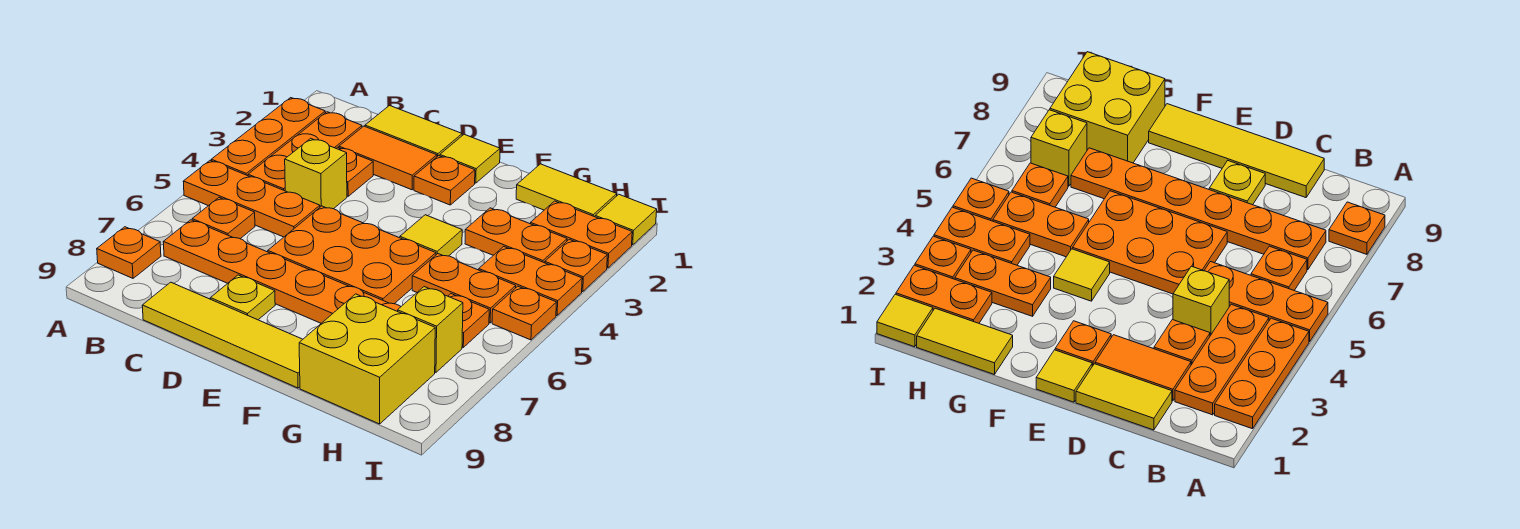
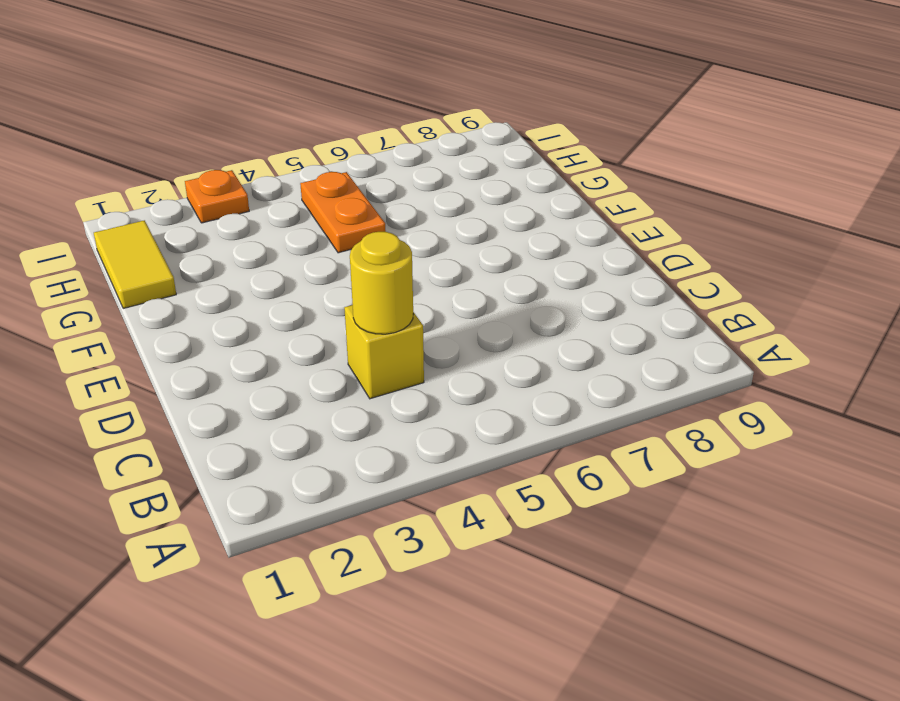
yellow 1x1 round brick [350,232,413,334] -> none
none -> orange 1x3 plate [211,98,325,176]
none -> orange 1x3 plate [183,161,320,237]
none -> orange 1x1 plate [97,227,161,278]

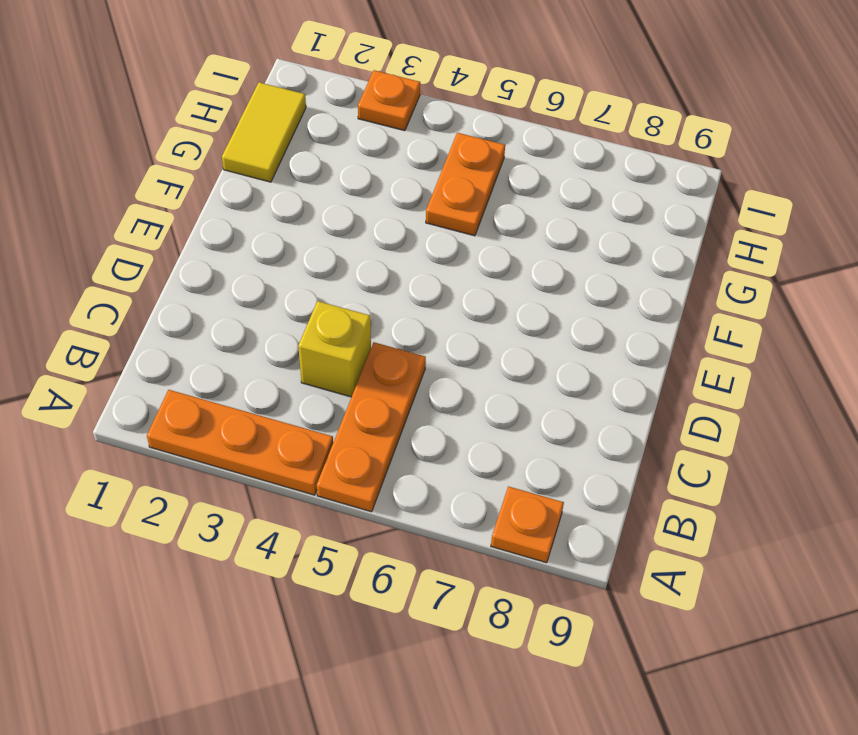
none -> orange 1x3 plate [248,112,362,191]
none -> orange 1x1 plate [192,198,255,239]
none -> orange 1x6 plate [163,220,401,323]

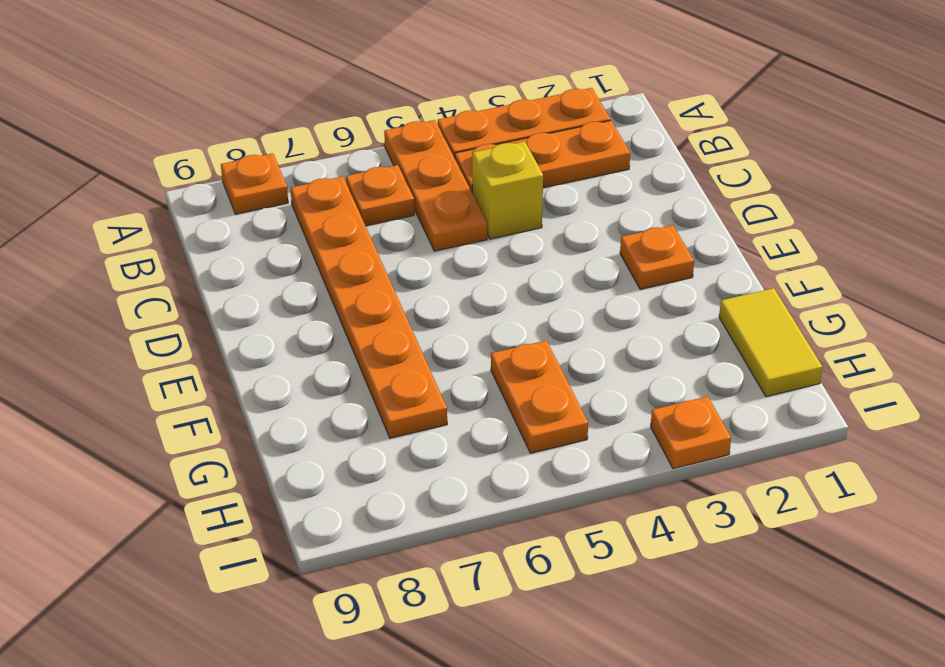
none -> yellow 1x2 tile [365,106,462,157]
none -> orange 1x2 tile [339,126,437,190]
none -> orange 1x1 plate [336,147,373,196]

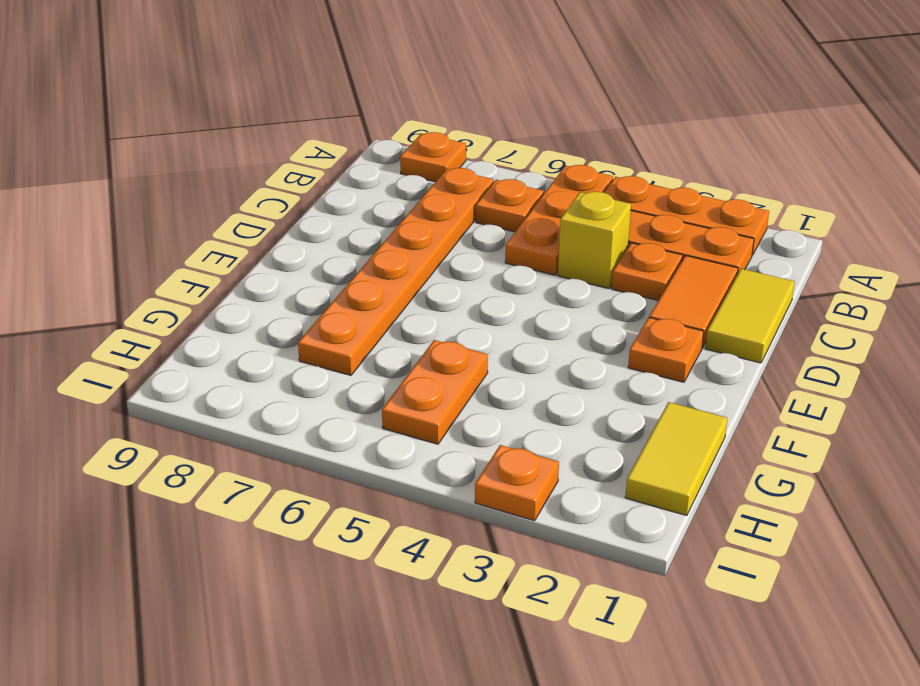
none -> yellow 1x4 tile [142,282,303,388]
none -> orange 2x3 plate [268,206,436,304]
none -> yellow 1x1 plate [210,275,275,320]

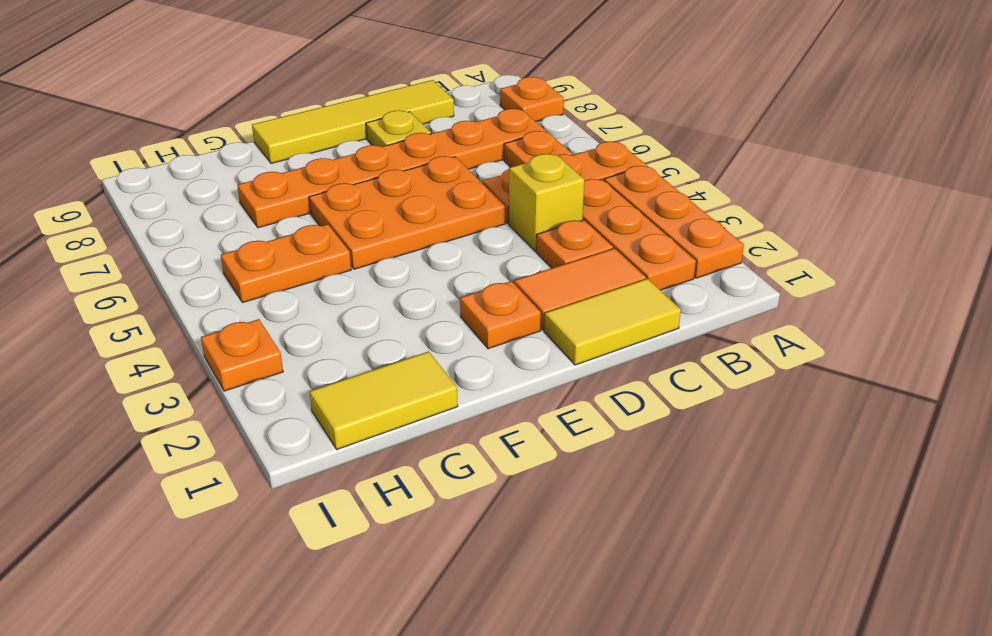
none -> yellow 1x1 tile [440,134,500,183]
none -> yellow 1x1 tile [400,215,462,256]
none -> orange 1x2 plate [465,208,567,263]

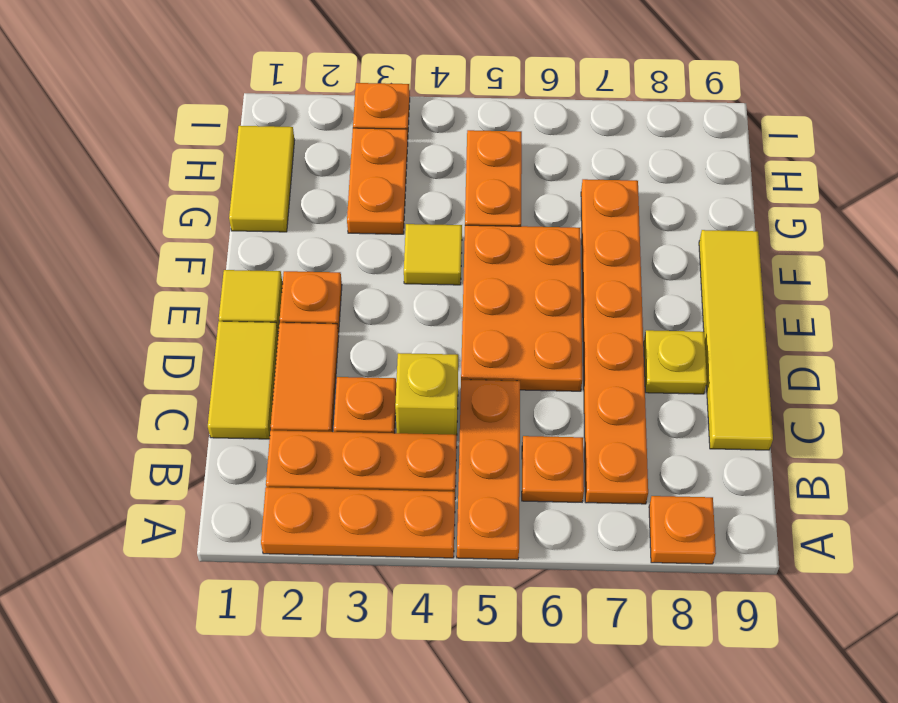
none -> yellow 2x2 brick [299,294,435,424]
none -> orange 1x2 plate [531,201,632,268]
none -> orange 1x2 plate [479,247,582,315]

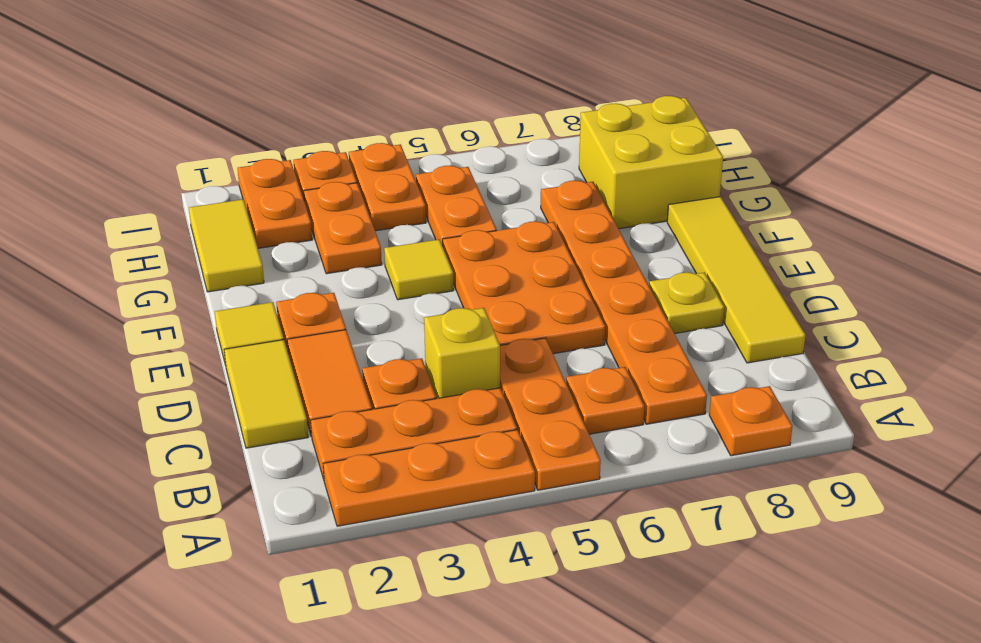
none -> orange 1x1 plate [448,294,489,347]
none -> yellow 1x1 brick [398,287,463,372]
none -> yellow 1x1 tile [595,194,657,245]

